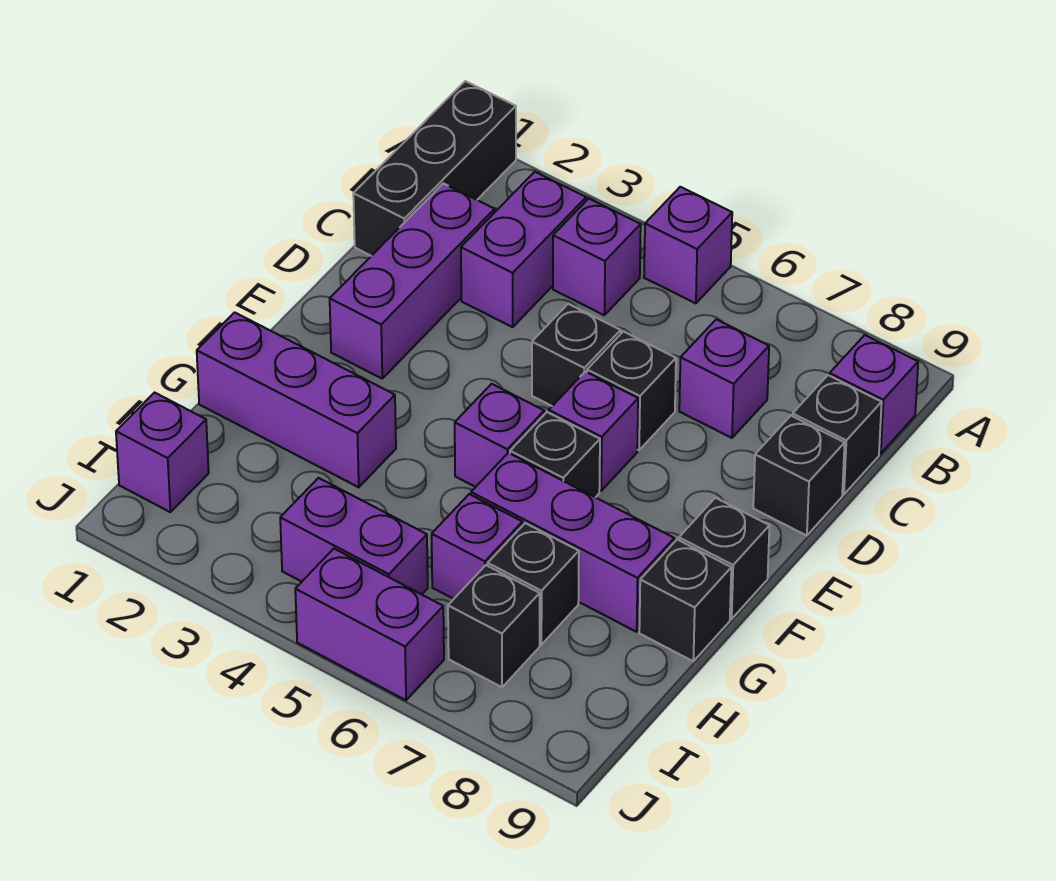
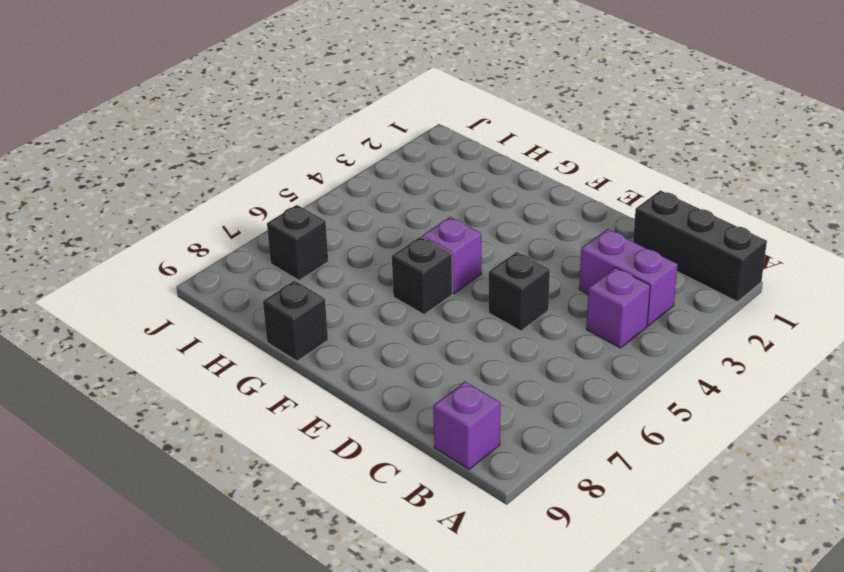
none -> purple 1x1 brick [644,187,732,303]
none -> purple 1x3 brick [330,183,495,378]
none -> purple 1x1 brick [679,319,769,438]

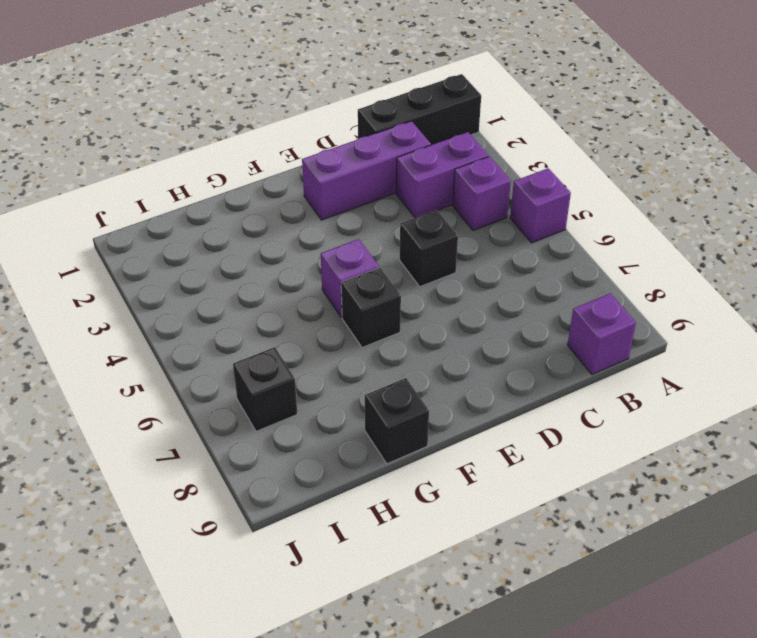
none -> purple 1x1 brick [679,319,769,438]
none -> black 1x1 brick [792,375,882,494]
none -> black 1x1 brick [587,331,676,450]

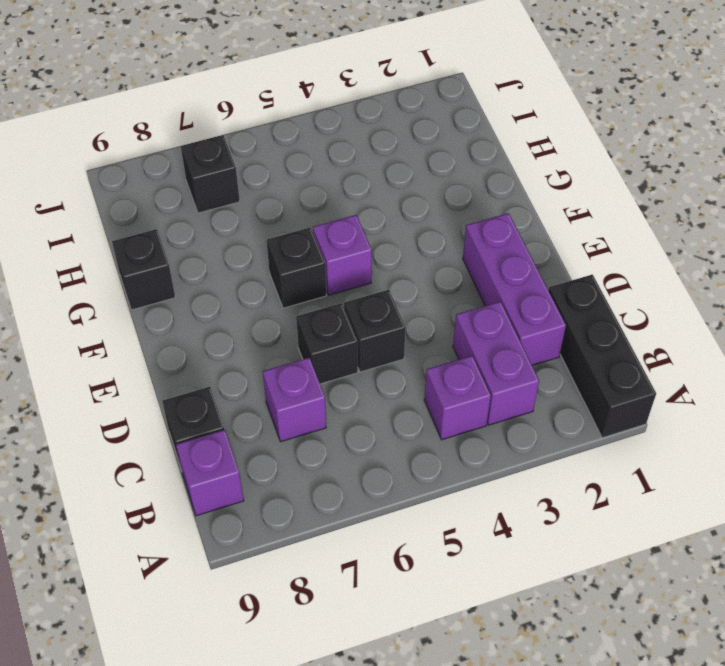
none -> purple 1x1 brick [644,187,732,303]
none -> black 1x1 brick [753,416,845,536]
none -> purple 1x1 brick [549,372,638,491]

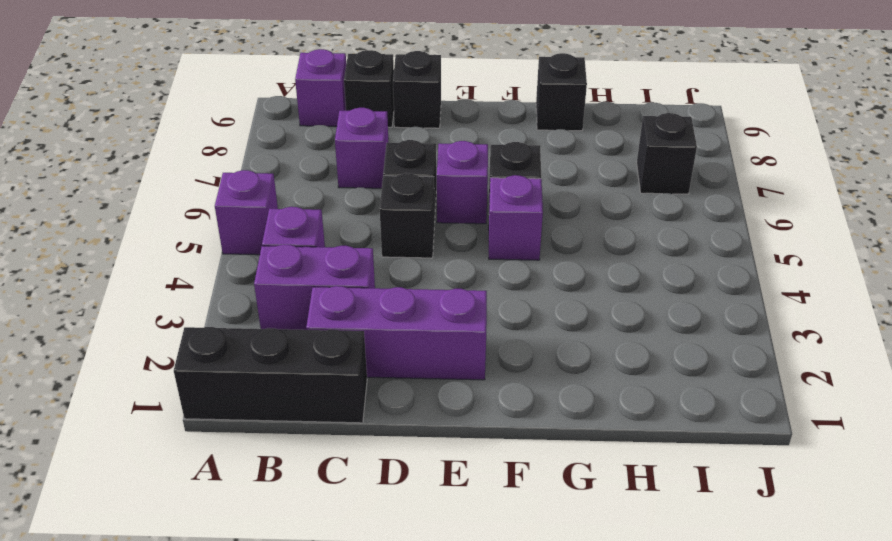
none -> black 1x1 brick [679,498,769,619]
none -> purple 1x3 brick [197,312,396,487]
none -> purple 1x3 brick [471,453,674,632]

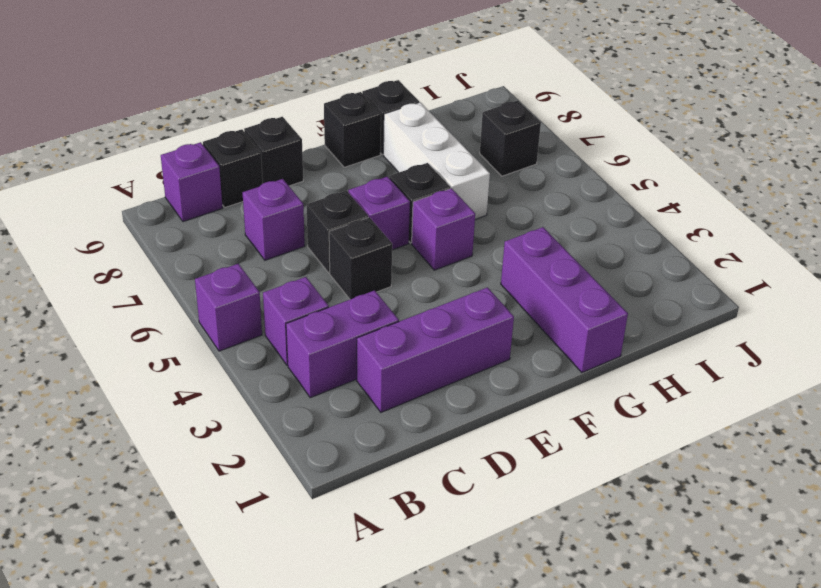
white 1x3 brick [383,102,490,219] -> purple 1x3 brick [471,453,674,632]
none -> black 1x3 brick [353,81,516,256]
none -> purple 1x1 brick [432,494,522,599]
none -> black 1x1 brick [488,523,579,645]

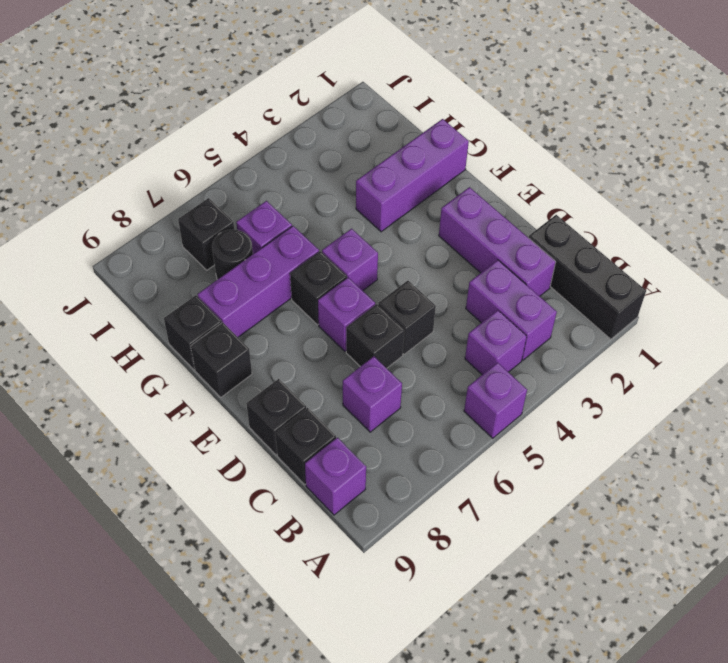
black 1x1 round brick [212,230,253,280] -> black 1x1 brick [488,523,579,645]
none -> purple 1x1 brick [116,393,209,512]
none -> purple 1x2 brick [280,478,428,594]
none -> purple 1x2 brick [295,549,444,700]

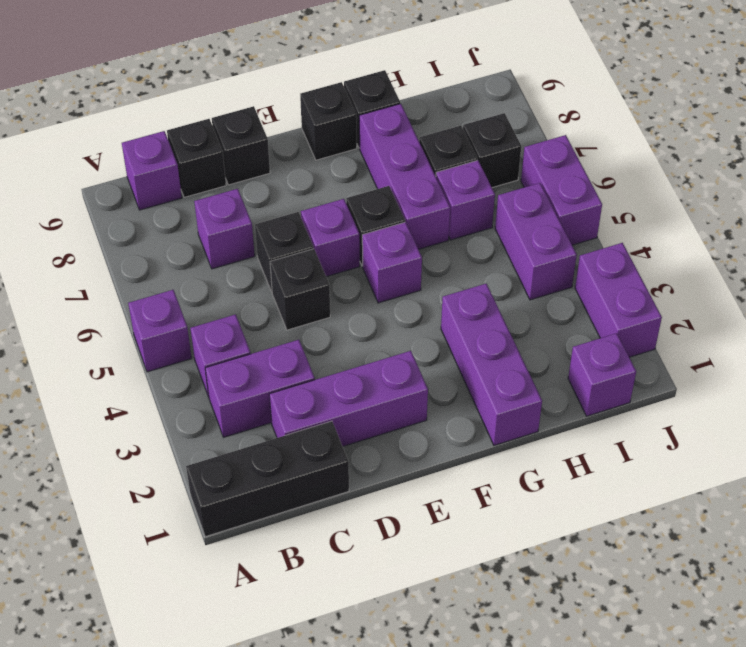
purple 1x2 brick [575,243,662,357] -> none

